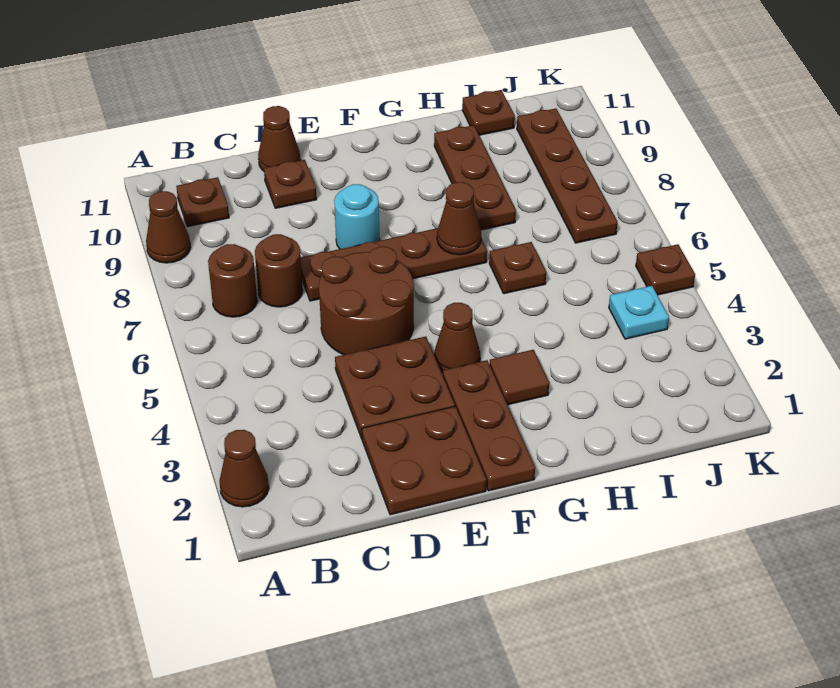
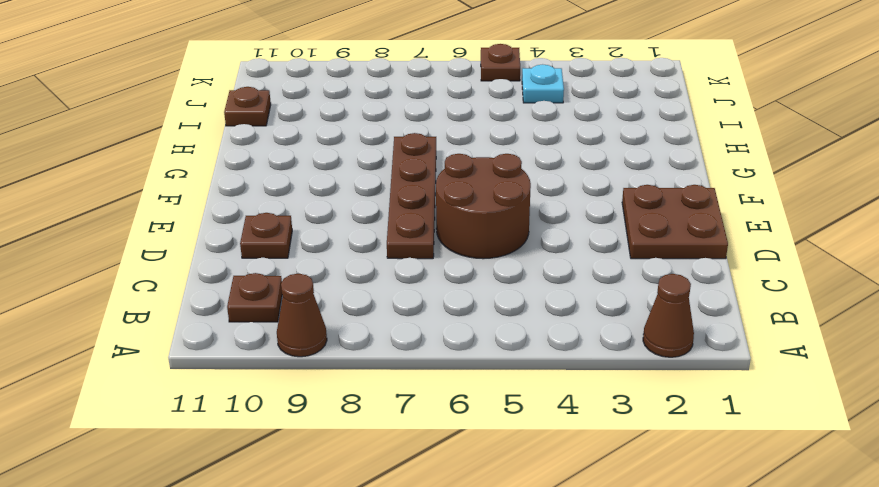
none -> brown 1x1 round brick [208,244,257,317]
none -> brown 1x1 round brick [255,234,303,307]
none -> brown 2x2 plate [335,337,455,439]

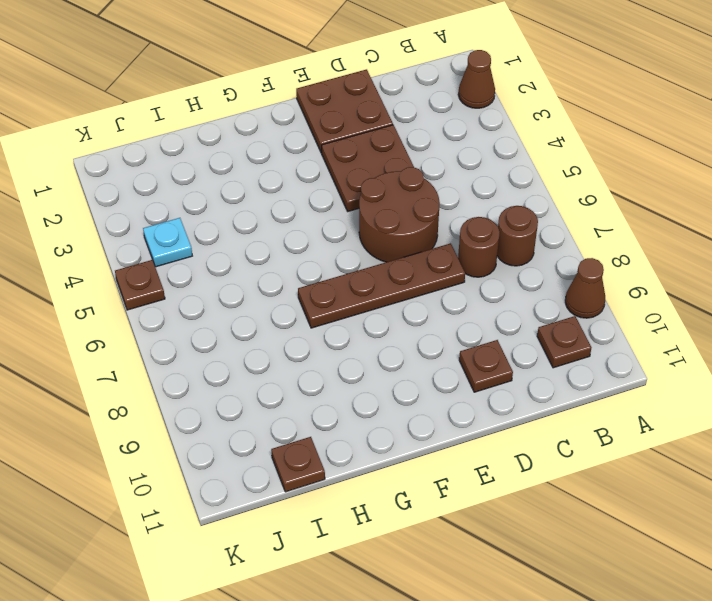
none -> brown 1x1 cone [258,106,300,171]
none -> cyan 1x1 round brick [334,184,380,249]
none -> brown 1x3 plate [443,360,535,491]

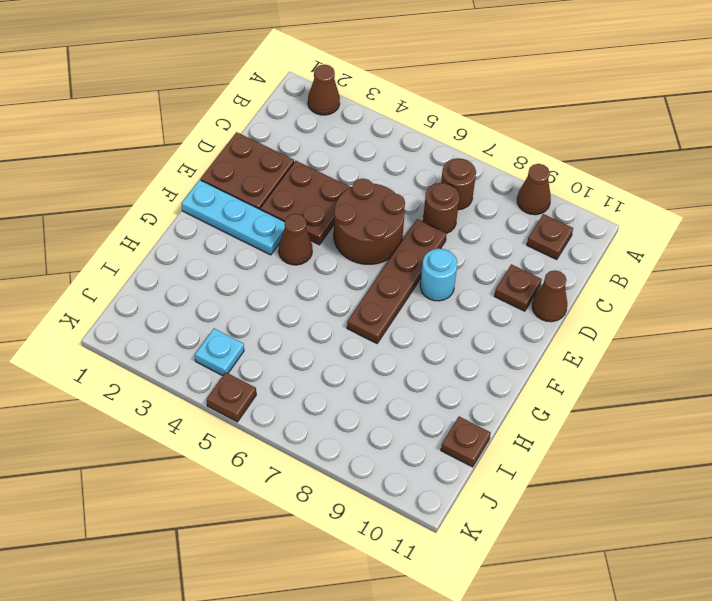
cyan 1x3 plate [181,180,285,255] -> brown 1x3 plate [443,360,535,491]
none -> brown 1x1 tile [489,350,549,405]
none -> brown 1x1 plate [489,242,546,294]
none -> brown 1x3 plate [434,125,516,230]

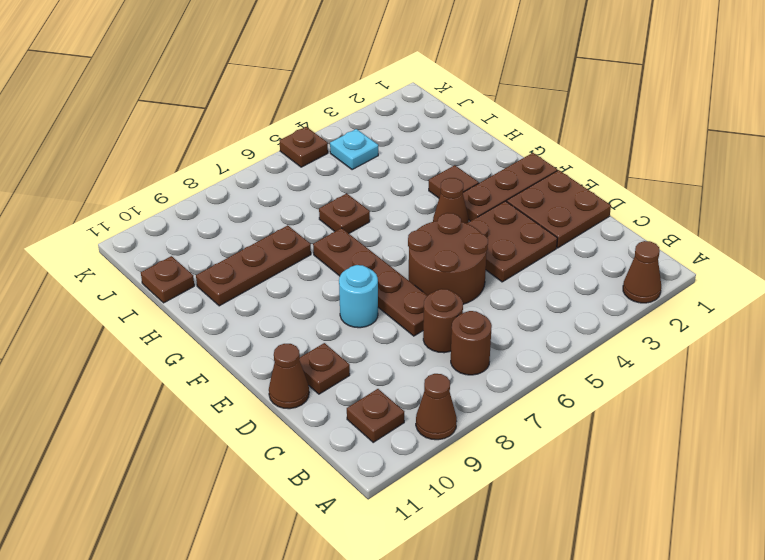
none -> brown 1x4 plate [517,109,617,243]
none -> brown 1x1 cone [437,182,481,255]

